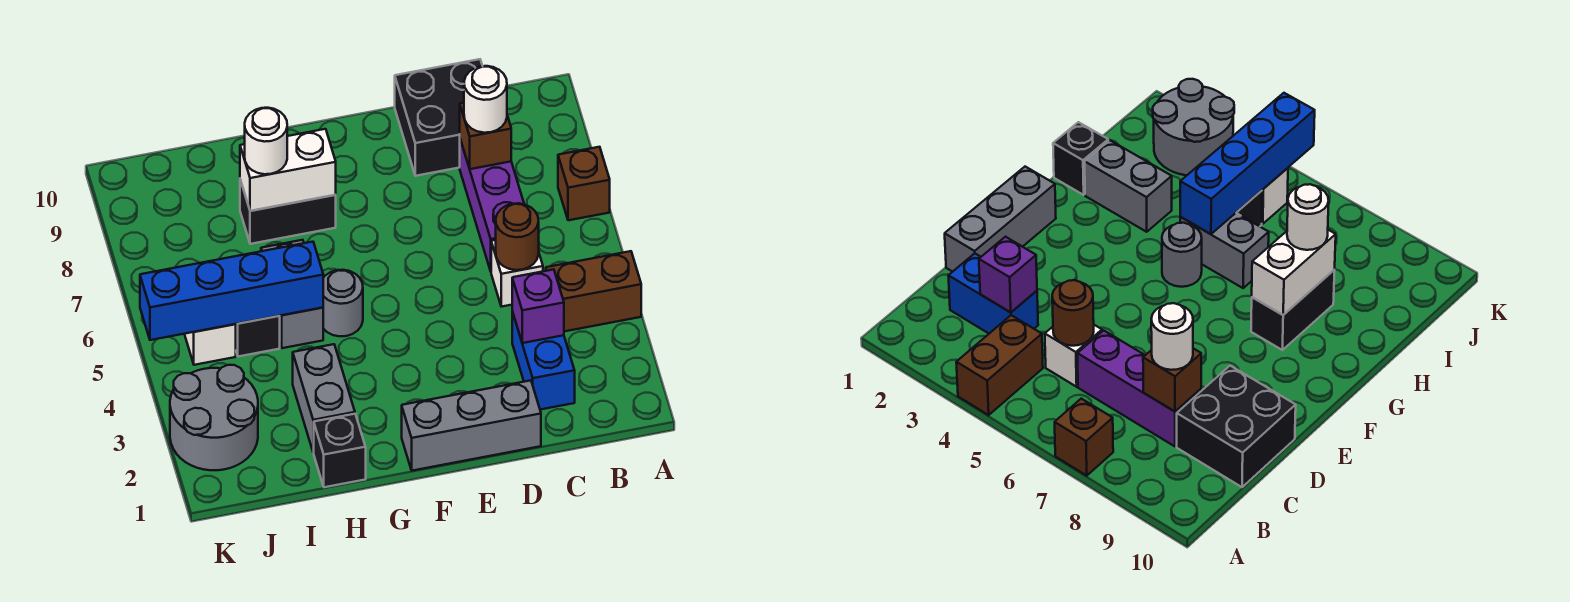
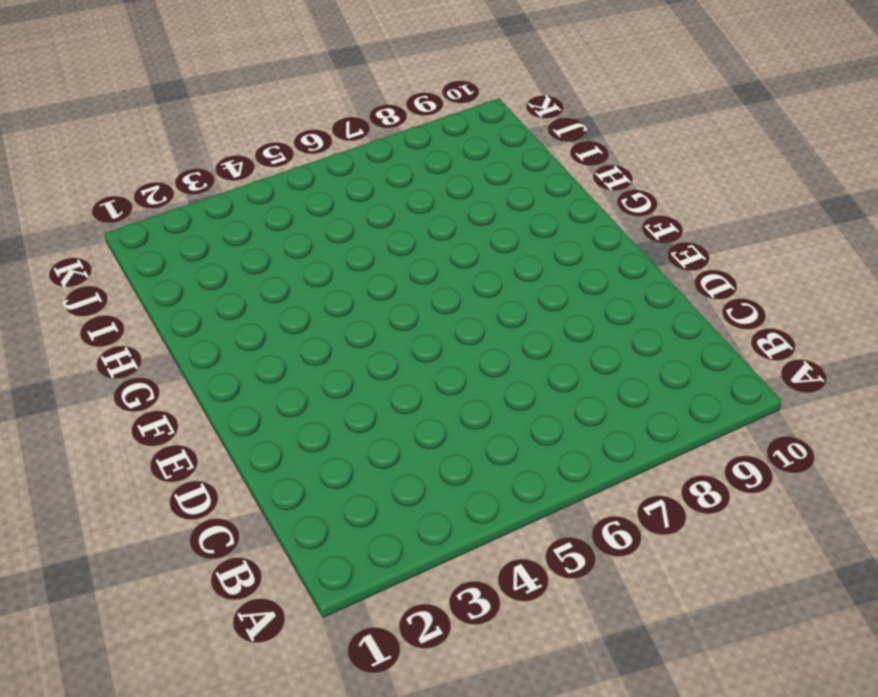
none -> brown 1x2 brick [546,251,641,331]
none -> brown 1x1 brick [558,147,610,220]
none -> blue 1x2 brick [512,312,575,410]

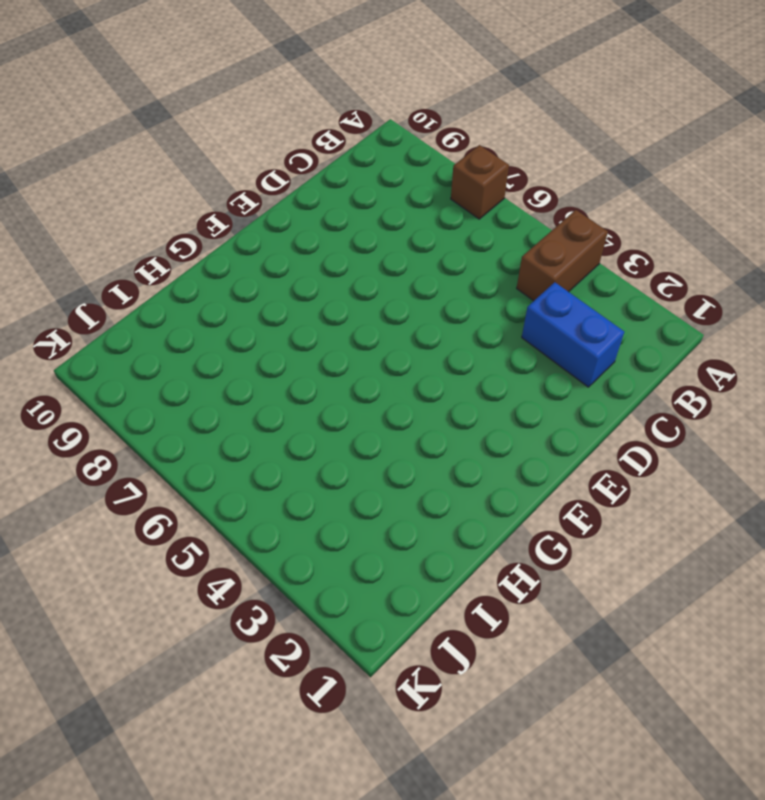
none -> white 1x1 brick [491,240,543,307]
none -> purple 1x3 brick [460,139,524,271]
none -> black 2x2 brick [395,59,482,176]

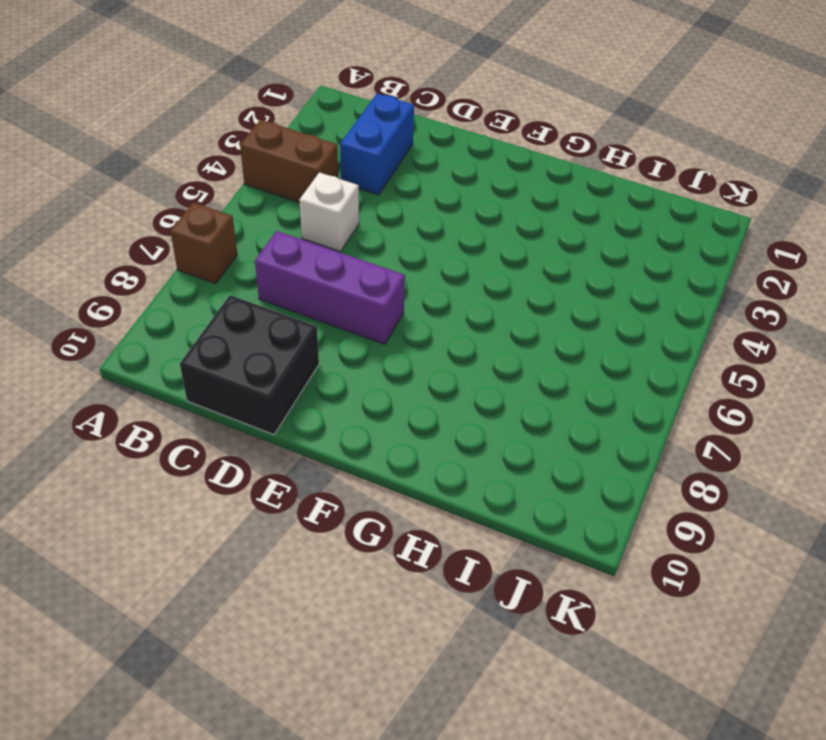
purple 1x3 brick [255,231,405,344] -> purple 1x3 brick turned to [460,139,524,271]
none -> grey 1x3 brick [402,380,541,471]
none -> grey 1x1 round brick [323,270,363,336]
none -> black 1x2 brick [240,180,336,244]

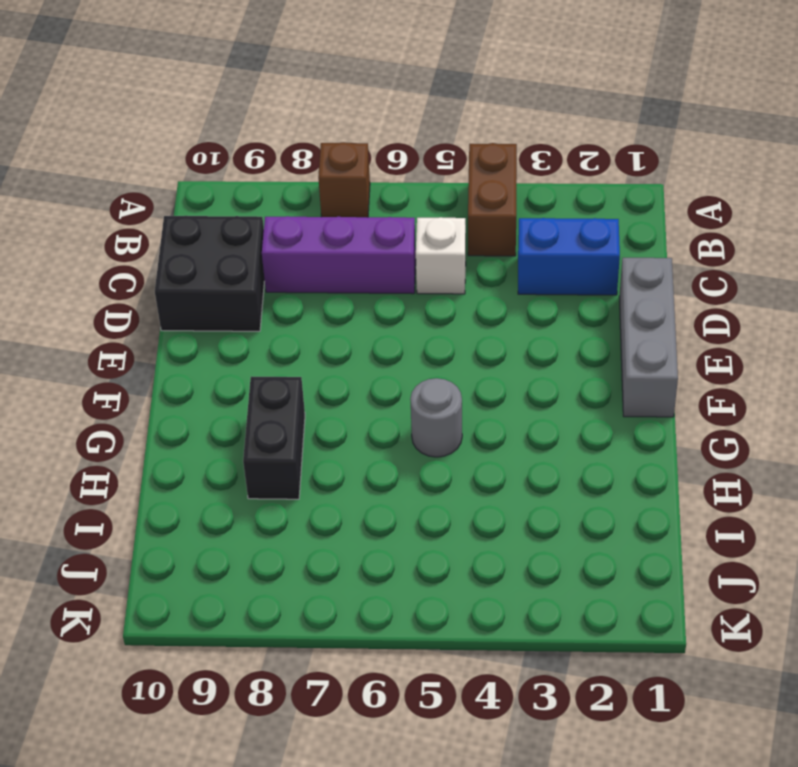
none -> black 1x1 brick [313,414,366,487]
none -> grey 1x2 brick [293,344,355,452]
none -> grey 1x2 brick [261,240,323,348]

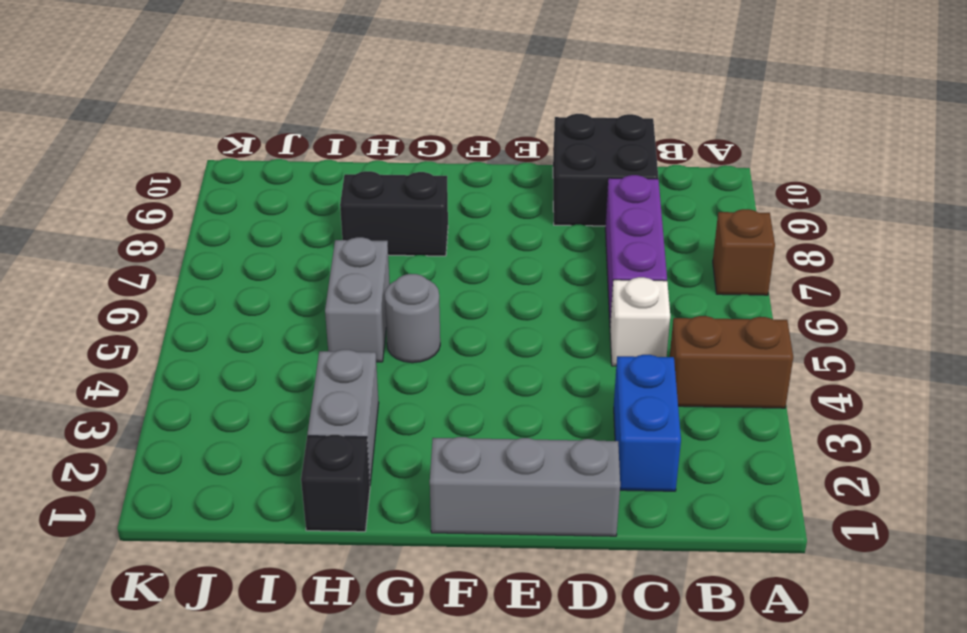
none -> black 1x1 brick [236,316,280,357]
none -> grey 2x2 round brick [170,365,258,470]
none -> white 1x1 brick [185,324,236,365]

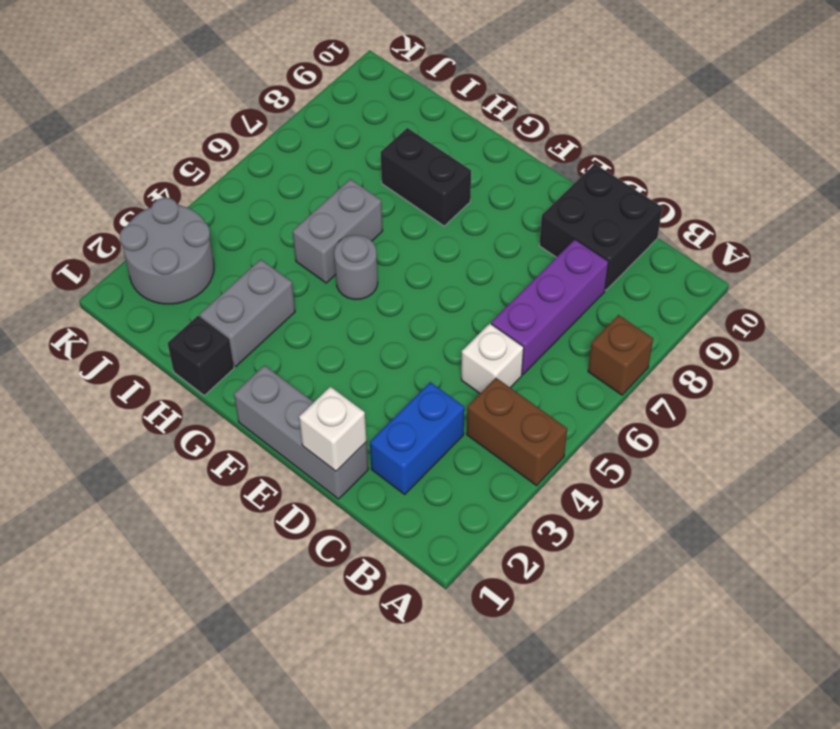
white 1x1 brick [299,387,367,471] -> white 1x1 brick moved to [185,324,236,365]
none -> black 1x1 brick [236,316,280,357]
none -> purple 1x1 brick [512,269,564,343]
none -> brown 1x1 round brick [496,203,539,270]

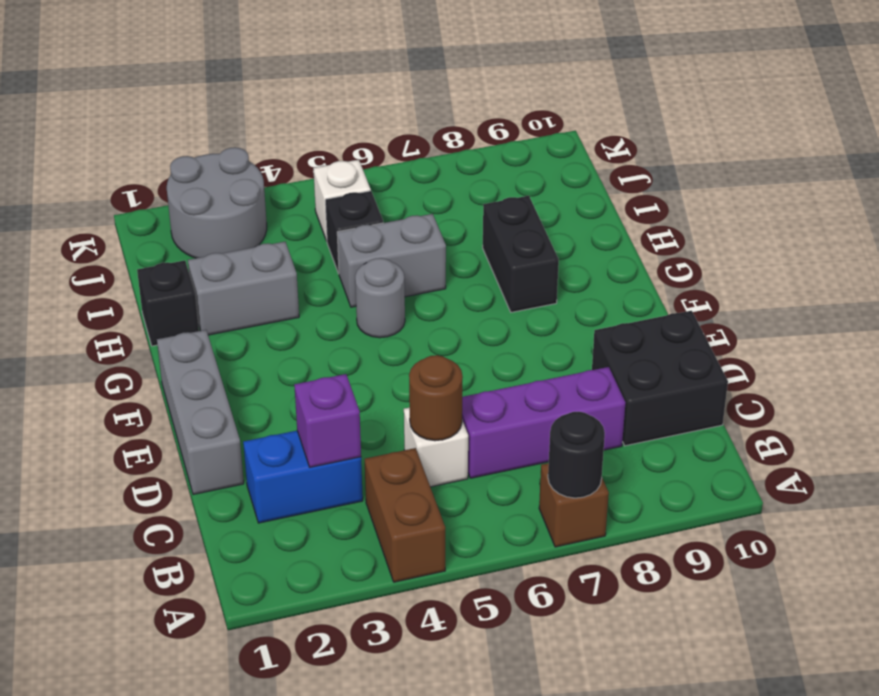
black 1x1 round brick [548,412,605,498] -> none
none -> brown 1x1 brick [460,103,511,169]
none -> white 1x2 brick [240,129,336,211]
none -> blue 1x4 brick [140,242,323,340]

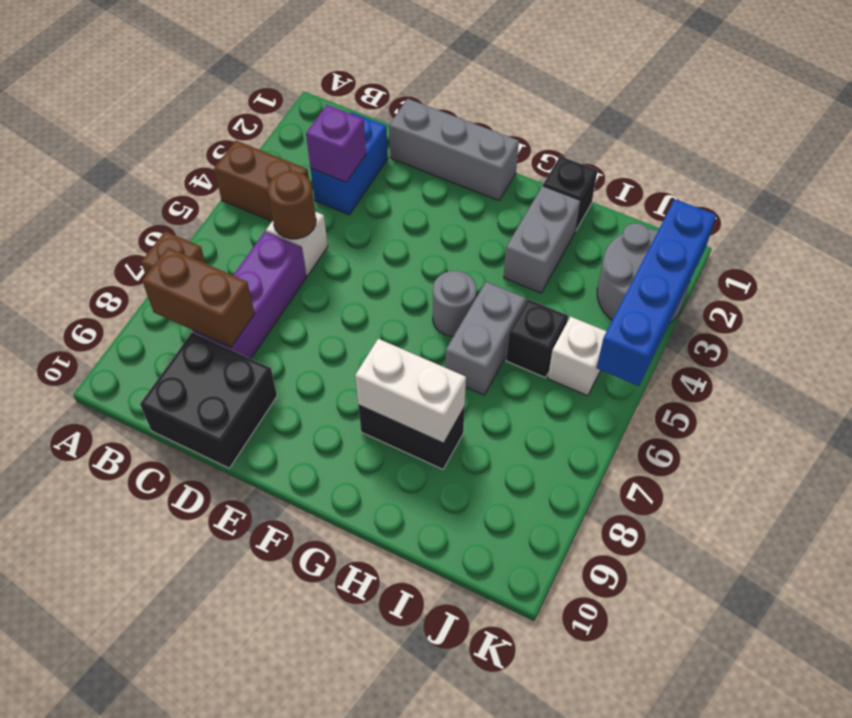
brown 1x2 brick [142,248,255,347] -> brown 1x1 brick [460,103,511,169]
blue 1x4 brick [597,199,716,386] -> blue 1x4 brick turned to [140,242,323,340]
none -> white 1x1 round brick [464,66,507,133]
none -> white 1x1 round brick [245,108,287,174]

